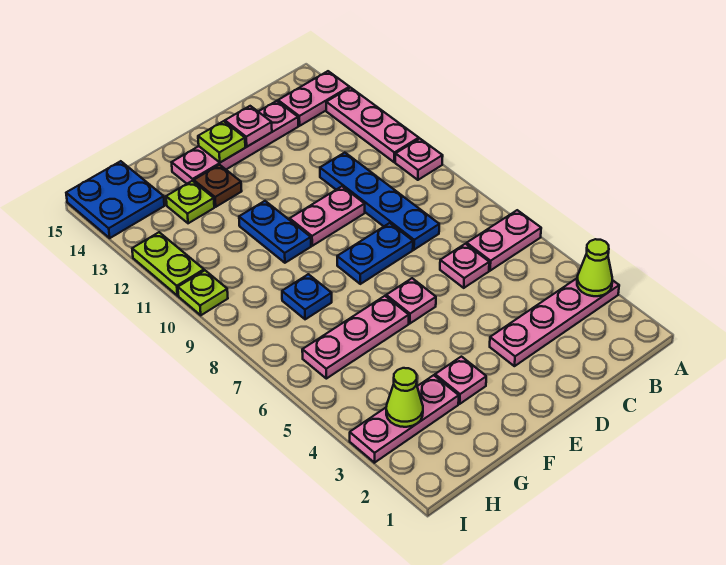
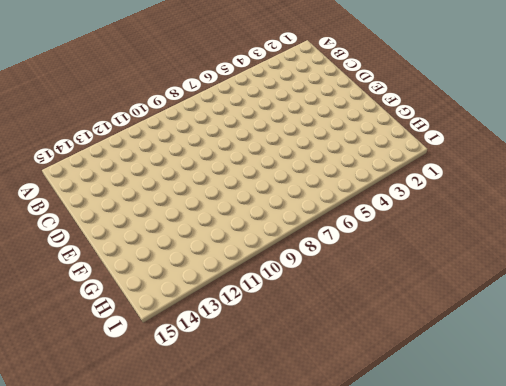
none -> pink 1x4 plate [490,279,619,366]
none -> pink 1x2 plate [467,210,541,271]
none -> pink 1x1 plate [395,139,443,180]

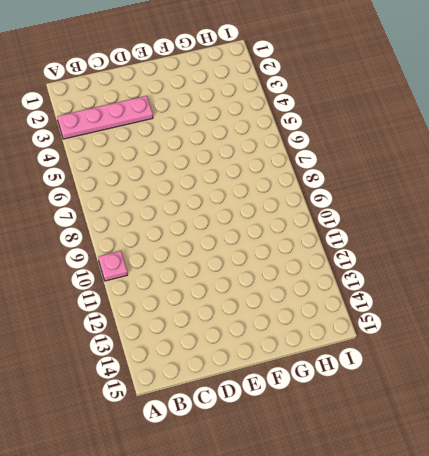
none -> pink 1x2 plate [467,210,541,271]
none -> pink 1x3 plate [326,88,419,162]
none -> pink 1x2 plate [278,71,349,126]

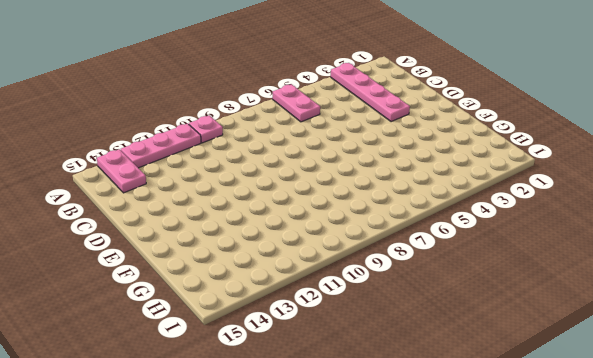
none -> pink 1x1 plate [440,244,489,288]
none -> blue 1x4 plate [320,153,439,250]
none -> pink 1x4 plate [172,101,298,184]

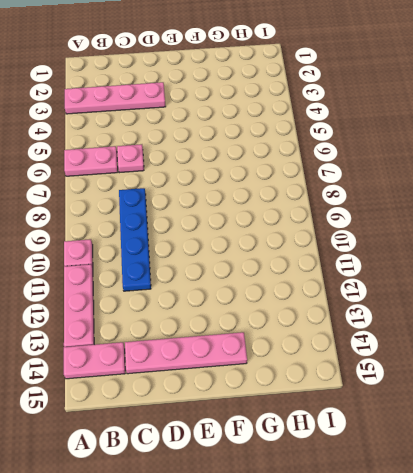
none -> blue 1x2 plate [337,223,413,284]
none -> pink 1x2 plate [290,187,365,246]
none -> pink 1x1 plate [386,278,436,323]

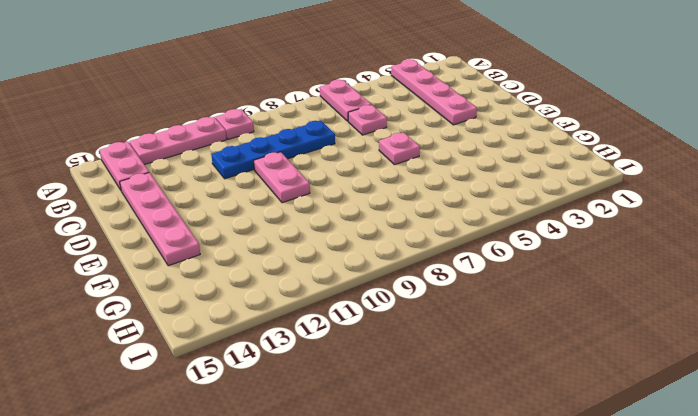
none -> blue 1x2 plate [337,223,413,284]
none -> pink 1x1 plate [435,357,486,404]
none -> pink 1x3 plate [302,296,409,379]

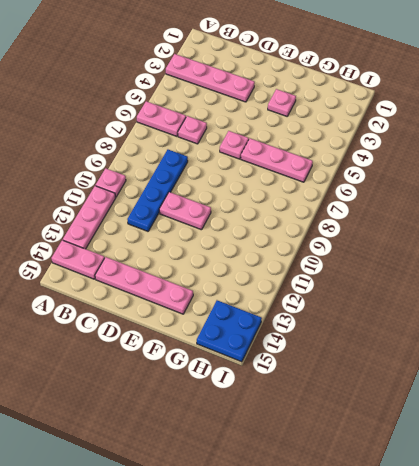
none -> blue 1x2 plate [337,223,413,284]
none -> blue 1x2 plate [239,201,311,263]
none -> brown 1x1 plate [194,165,242,207]

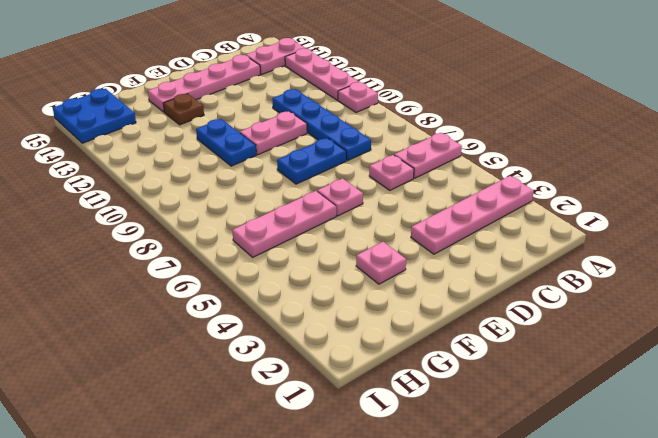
none -> pink 1x3 plate [350,375,459,463]
none -> blue 1x1 plate [282,274,332,319]
none -> lime 1x1 plate [166,181,214,223]

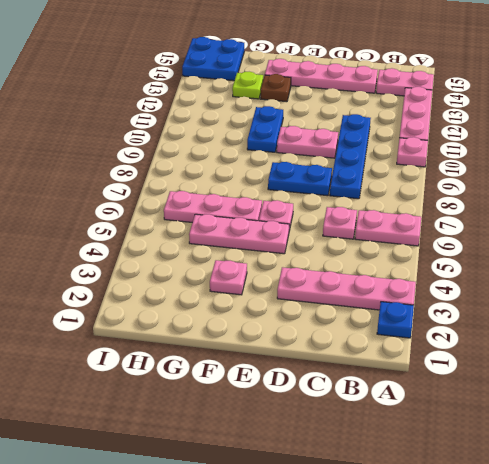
blue 1x1 plate [377,302,414,338] -> blue 1x1 plate moved to [282,274,332,319]
pink 1x3 plate [189,214,289,254] -> pink 1x3 plate moved to [350,375,459,463]
none -> lime 1x1 plate [178,271,228,315]
none -> lime 1x2 plate [132,232,204,296]
none -> lime 1x1 cone [577,239,612,296]

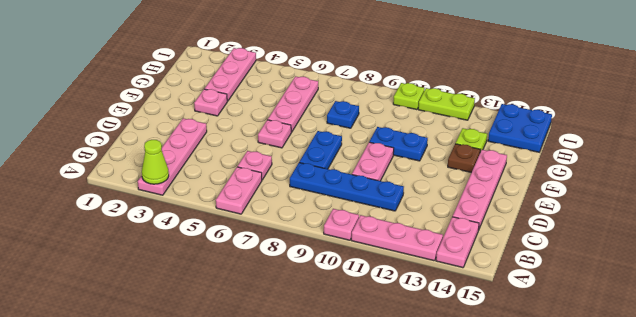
none -> pink 1x1 plate [225,106,272,147]
none -> lime 1x1 plate [198,121,245,162]
none -> lime 1x1 cone [386,368,423,427]

